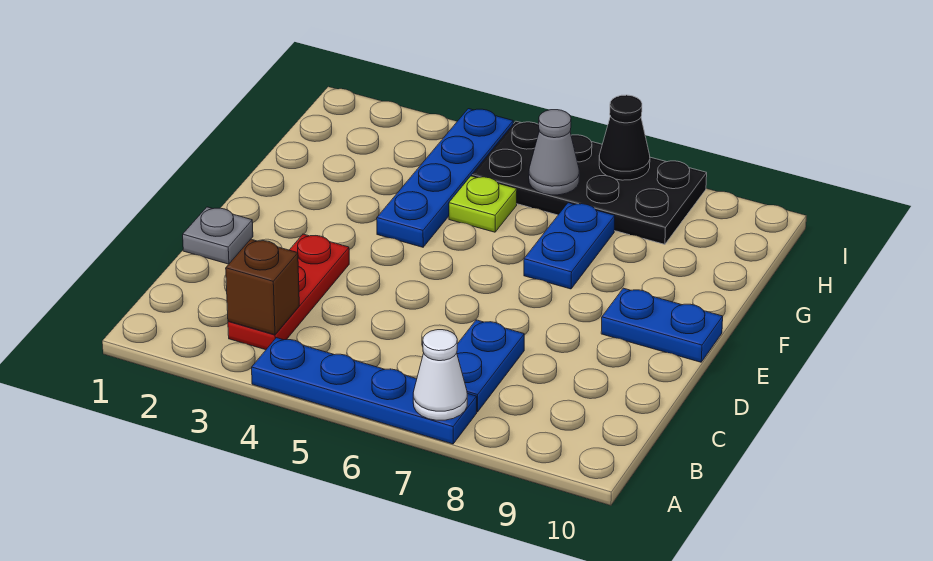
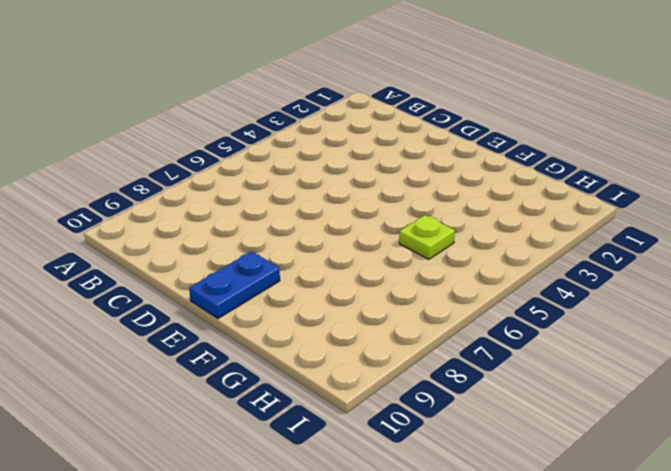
none -> blue 1x4 plate [252,338,477,444]
none -> red 1x3 plate [228,234,349,350]
none -> blue 1x2 plate [457,320,524,412]

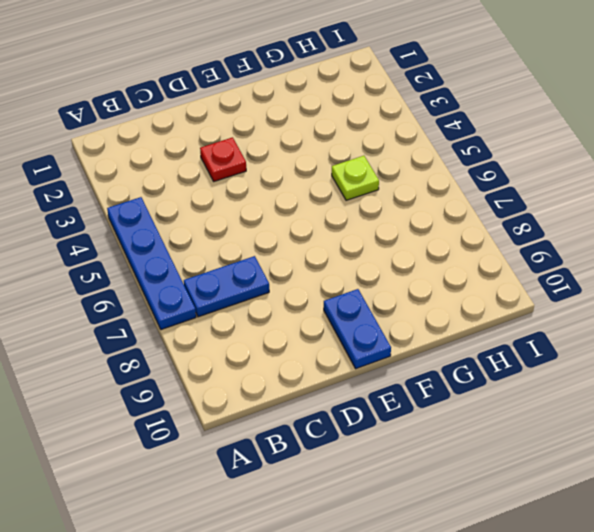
red 1x1 plate [200,137,246,181] -> red 1x3 plate [228,234,349,350]
none -> grey 1x1 plate [183,207,253,264]
none -> blue 1x4 plate [377,109,513,247]
none -> blue 1x2 plate [524,203,615,289]

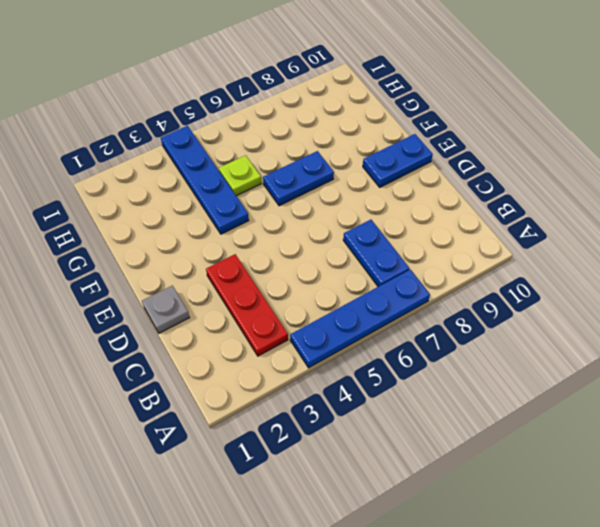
blue 1x2 plate [263,151,334,206] -> blue 1x2 plate turned to [524,203,615,289]
none -> black 2x4 plate [472,121,707,244]
none -> white 1x1 cone [413,330,467,420]
none -> brown 1x1 brick [226,239,299,335]

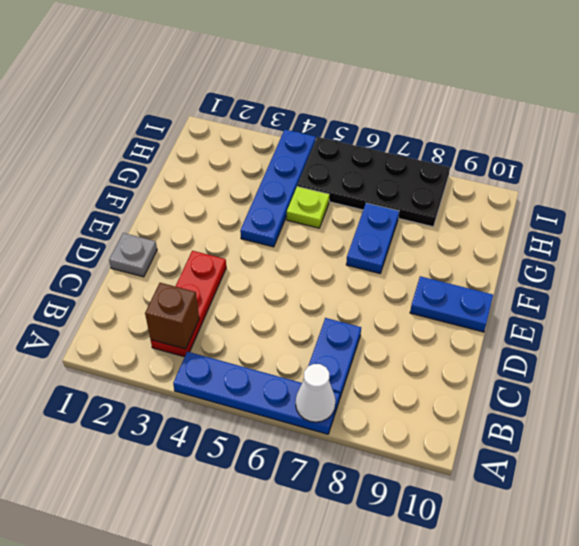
none -> grey 1x1 cone [529,110,579,195]
none -> black 1x1 cone [599,95,650,180]

